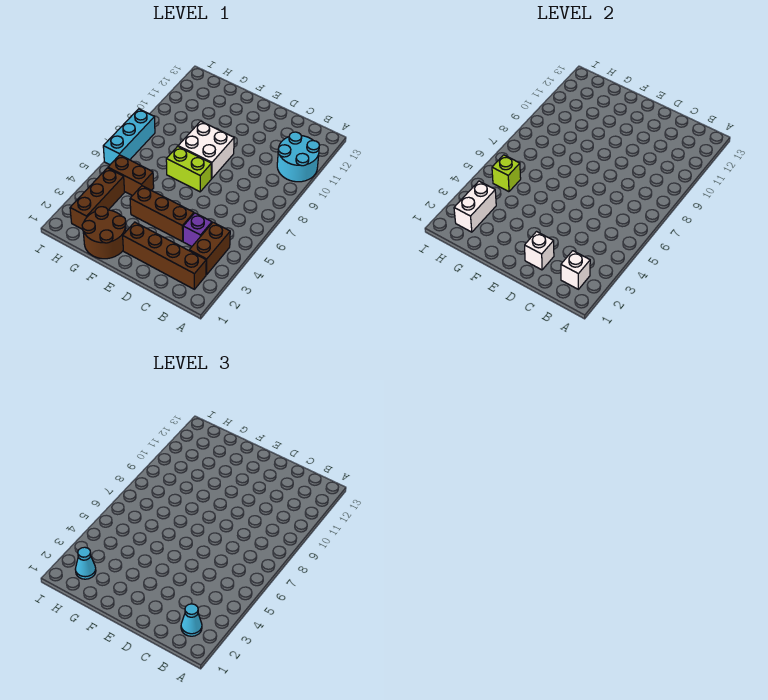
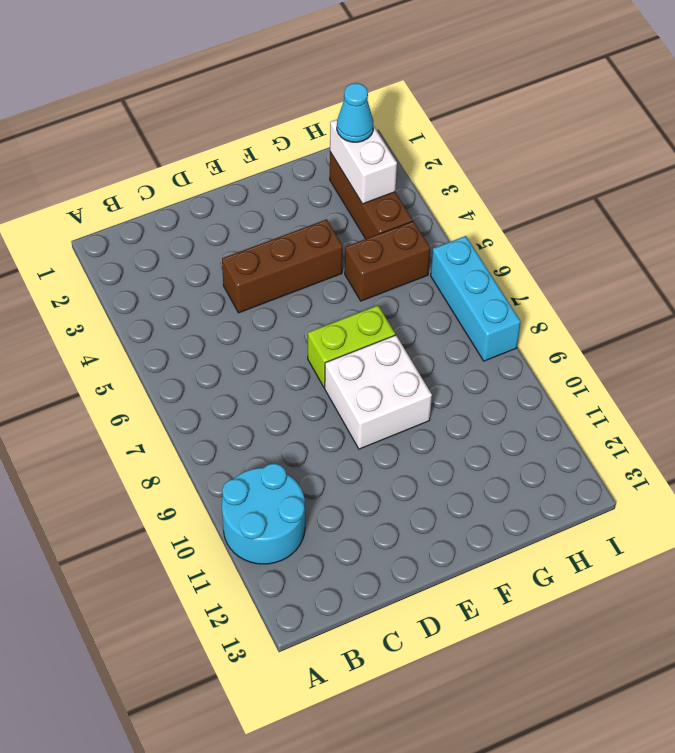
none -> brown 1x4 brick [123,222,206,289]
none -> brown 1x2 brick [189,222,230,275]
none -> purple 1x1 brick [183,213,212,246]

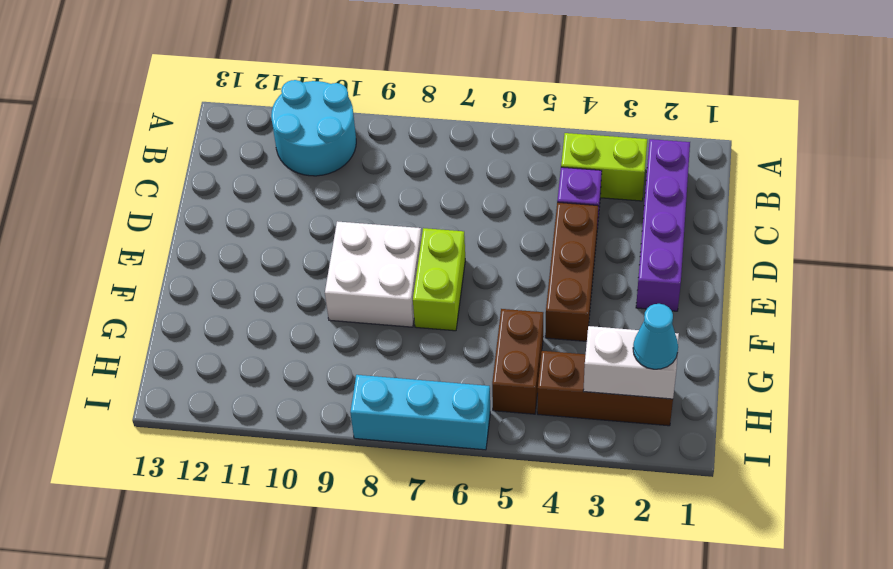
purple 1x4 brick [636,139,690,311] -> brown 1x4 brick [123,222,206,289]
lime 1x2 brick [561,133,647,201] -> brown 1x2 brick [189,222,230,275]
none -> brown 2x2 round brick [82,207,126,259]
none -> white 1x1 brick [561,251,590,289]
none -> white 1x1 brick [525,232,554,270]

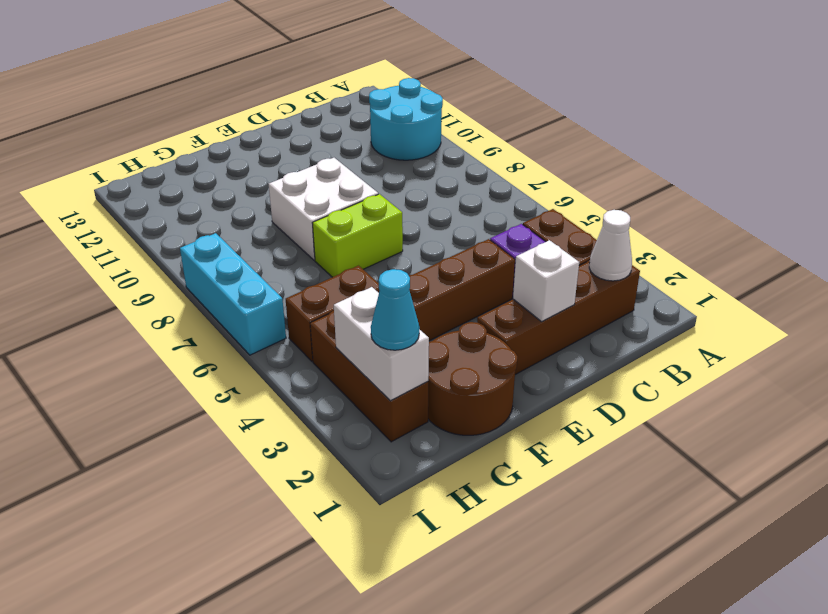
white 1x1 cone [589,210,632,281] -> white 1x1 brick [561,251,590,289]
none -> lime 1x1 brick [492,155,521,192]
none -> cyan 1x1 cone [181,604,202,636]

